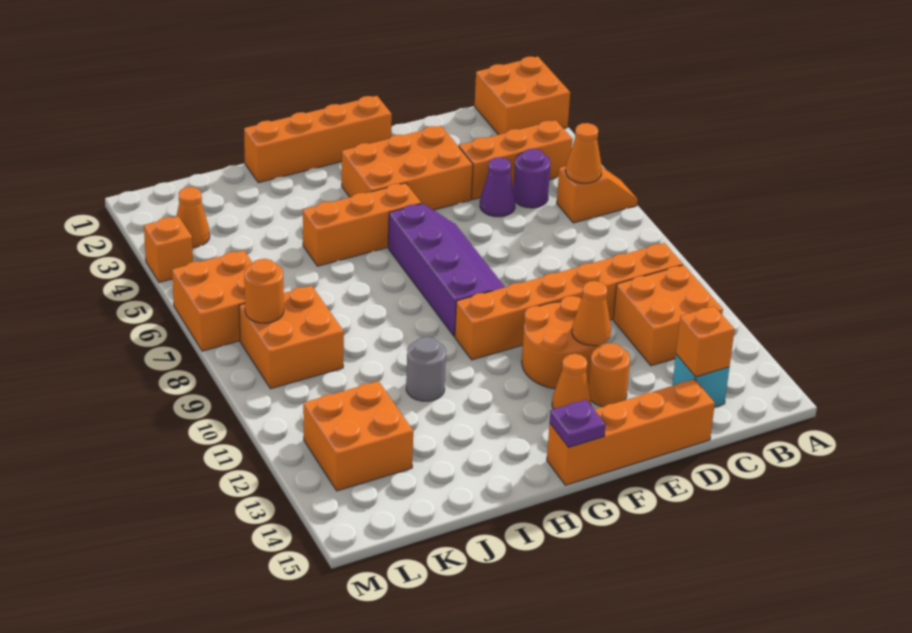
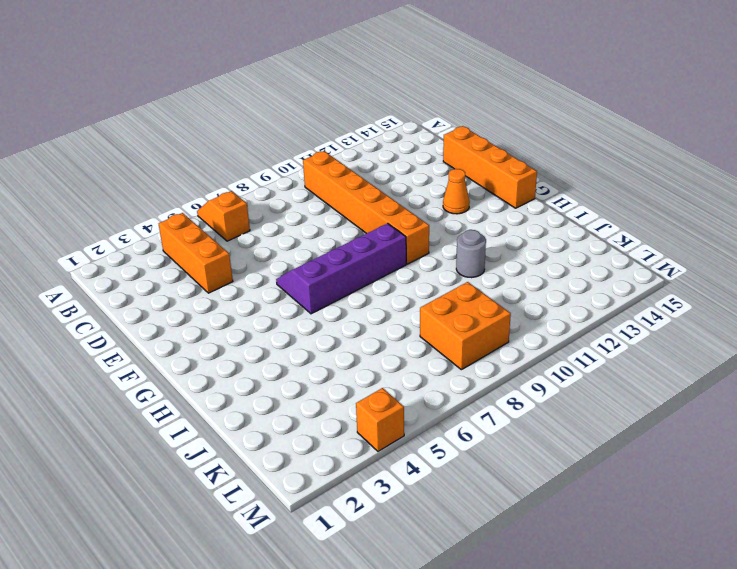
none -> orange 2x2 brick [475,57,570,135]
none -> orange 2x2 brick [613,265,723,366]
none -> purple 1x1 round brick [513,149,550,208]

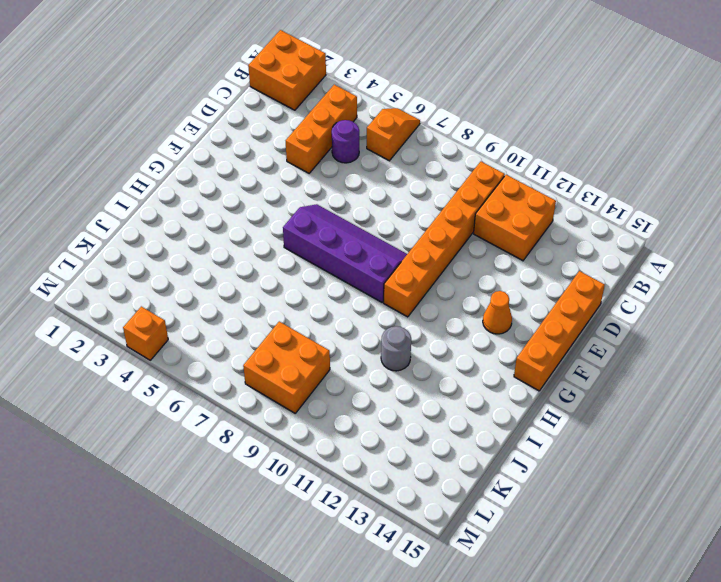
none -> cyan 1x1 brick [672,354,729,407]
none -> purple 1x1 cone [480,157,515,217]
none -> orange 2x3 brick [342,126,473,210]

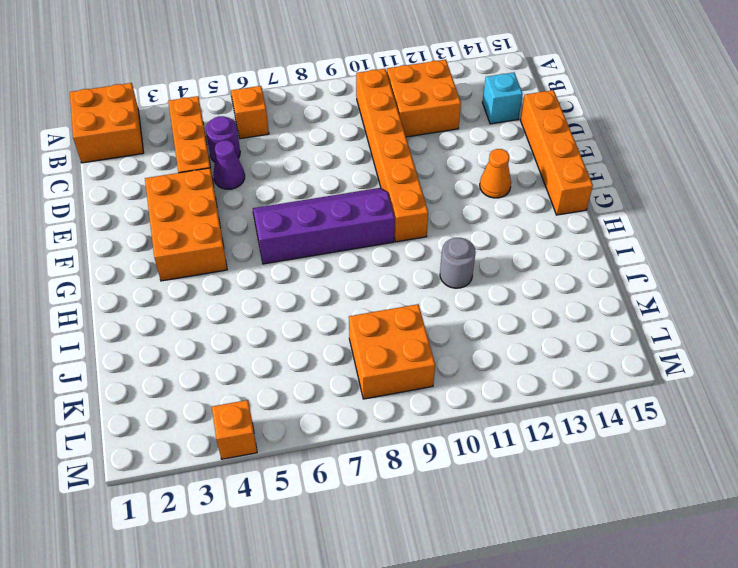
none -> orange 2x2 round brick [522,296,602,389]
none -> orange 1x1 round brick [589,343,630,407]
none -> orange 1x4 brick [244,96,392,183]

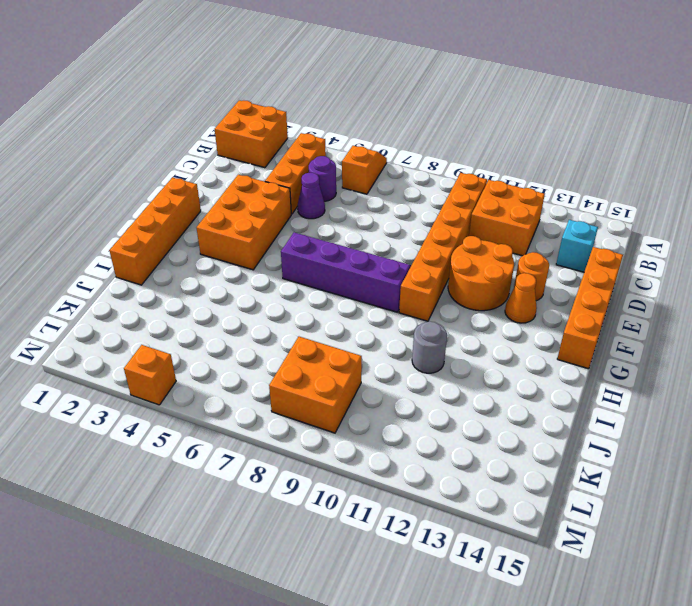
none -> orange 1x3 brick [303,183,421,266]
none -> orange 2x2 brick [303,381,413,491]
none -> orange 1x1 cone [176,187,210,248]

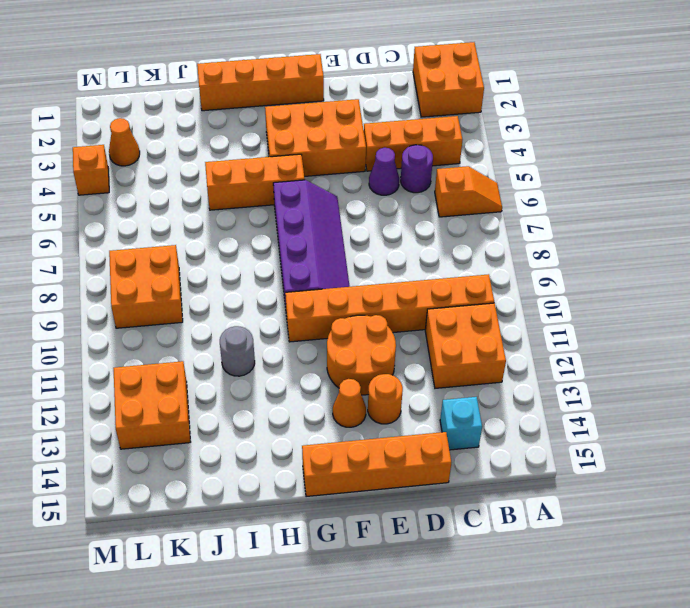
none -> orange 2x2 brick [172,251,253,351]
none -> orange 1x1 cone [566,123,602,183]
none -> orange 1x1 brick [676,306,735,377]

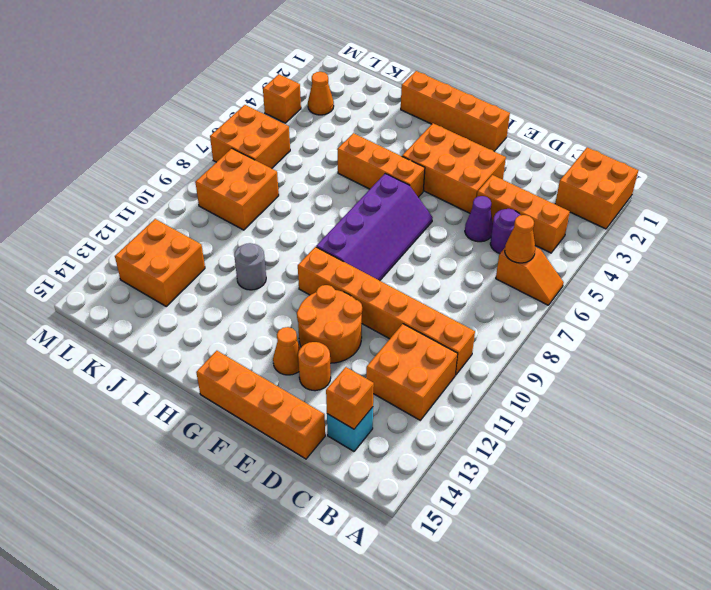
none -> orange 1x1 cone [572,281,611,346]
none -> purple 1x1 plate [550,400,606,447]
none -> orange 1x1 round brick [244,259,284,323]

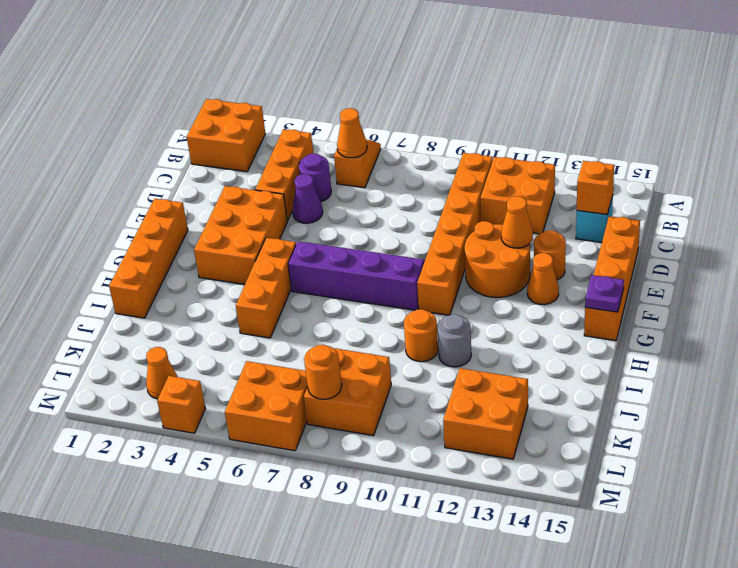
orange 1x1 round brick [404,309,438,362] -> none

